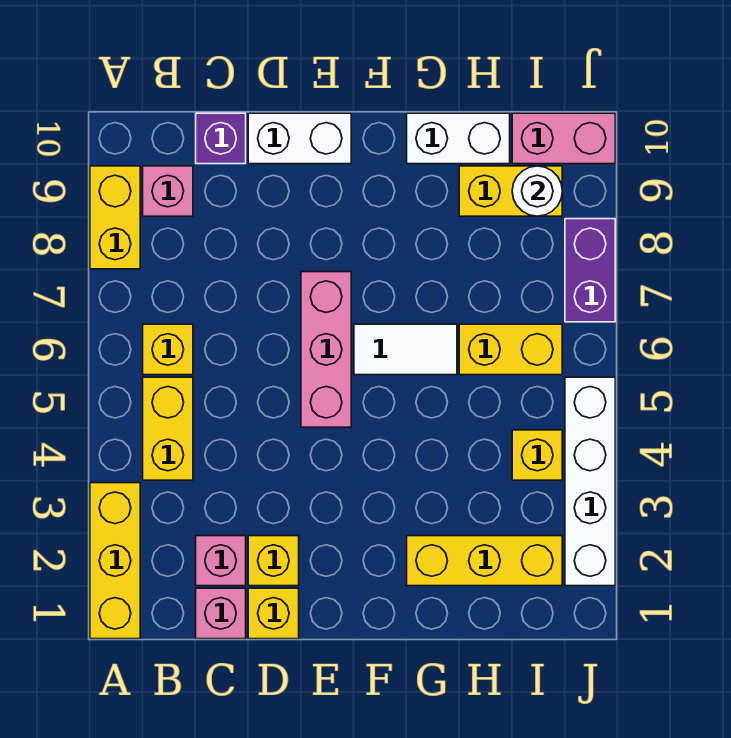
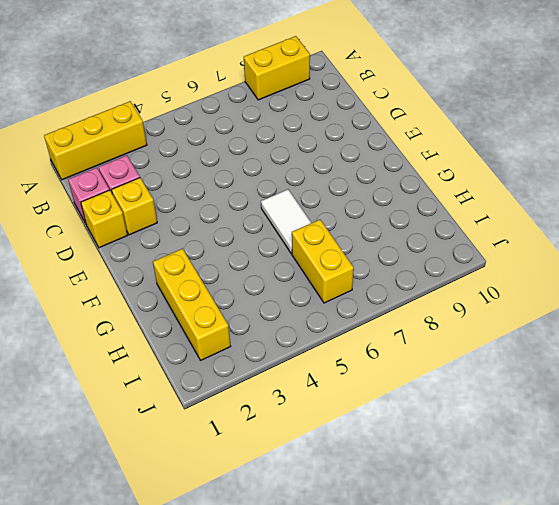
none -> yellow 1x2 brick [143,377,193,480]
none -> yellow 1x1 brick [143,324,193,375]
none -> pink 1x1 brick [143,166,193,216]

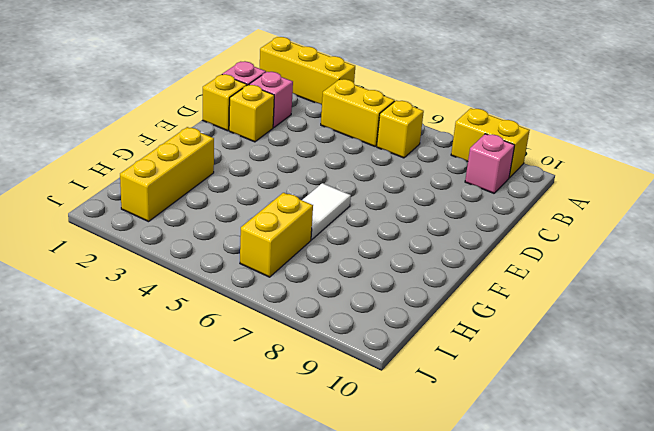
none -> purple 1x1 brick [196,113,246,164]
none -> white 1x2 brick [248,113,351,164]
none -> pink 1x3 brick [301,272,351,427]

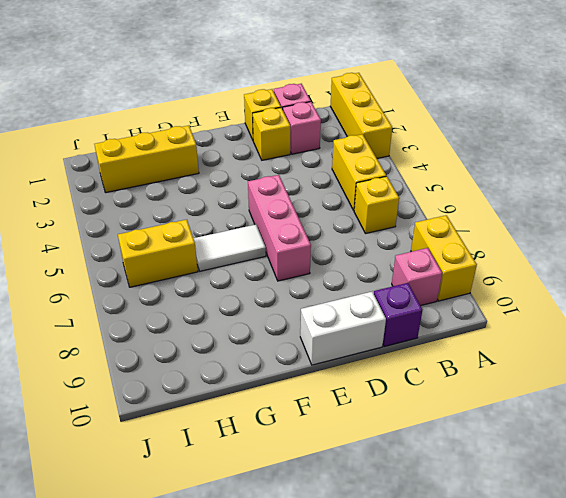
none -> white 1x2 brick [407,113,510,164]
none -> yellow 1x2 brick [459,166,562,216]
none -> yellow 1x1 brick [512,430,562,480]

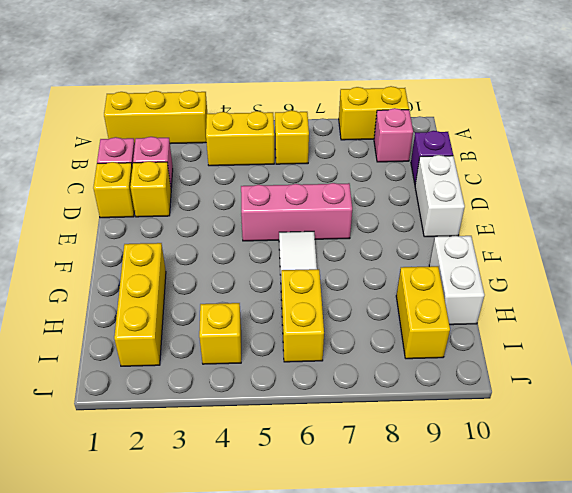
none -> pink 1x2 brick [512,113,615,164]
none -> white 1x4 brick [565,377,615,586]
none -> purple 1x2 brick [565,219,615,322]

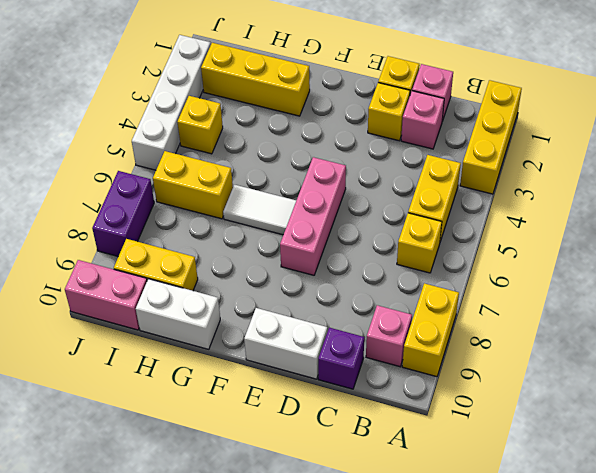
none -> white 1x1 round brick [512,166,562,216]

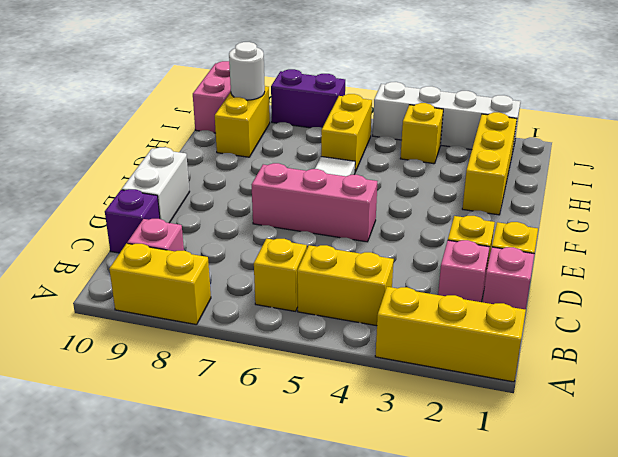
none -> white 1x2 brick [407,113,510,164]

